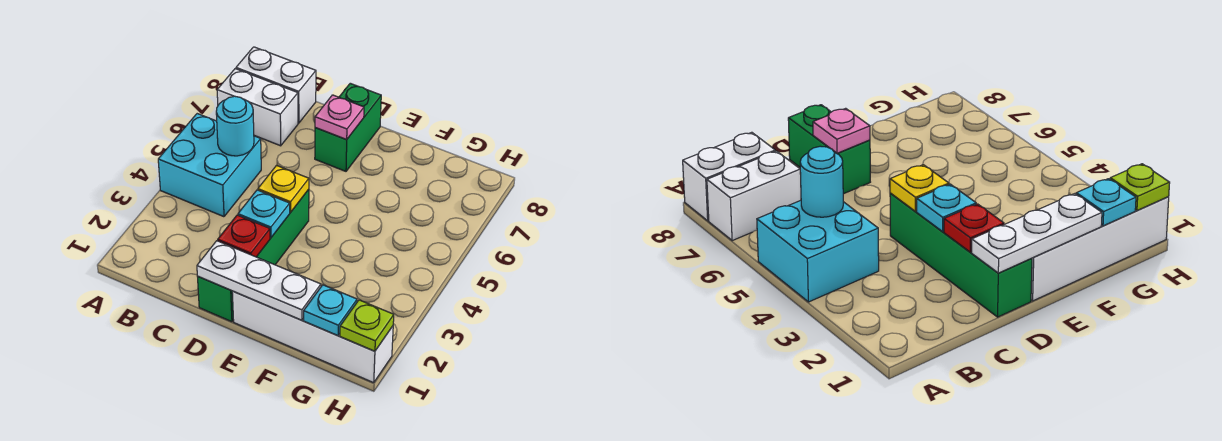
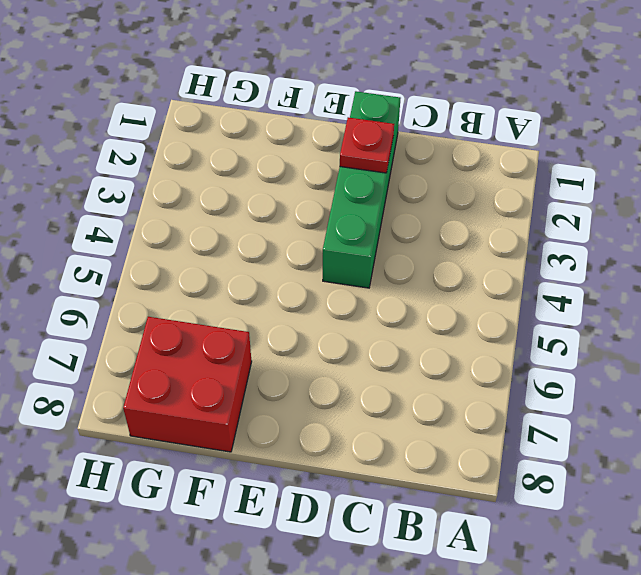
red 2x2 brick [123,317,252,452] -> none
none -> cyan 2x2 brick [158,114,261,217]
none -> white 1x2 brick [217,69,298,146]
none -> white 1x2 brick [236,47,316,123]

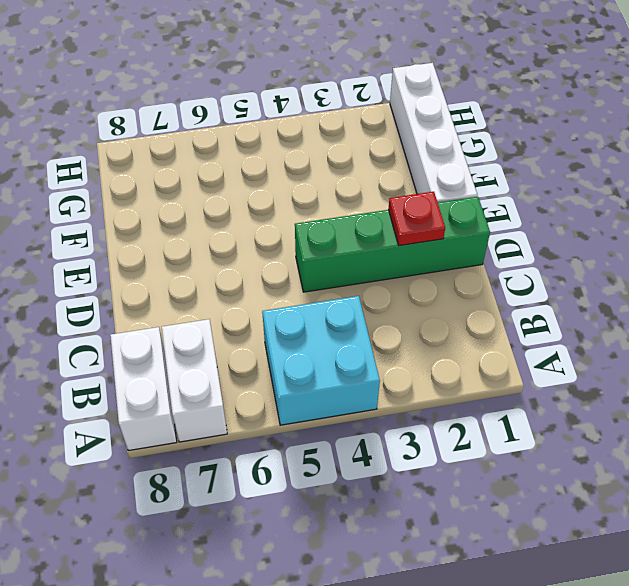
none -> green 1x2 brick [315,83,381,171]
none -> cyan 1x1 round brick [216,96,254,156]
none -> white 1x3 plate [197,241,321,320]

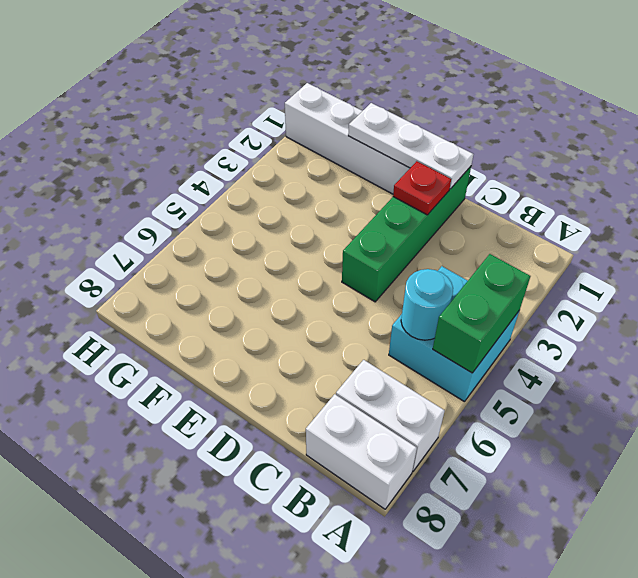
green 1x2 brick [433,254,530,373] -> green 1x2 brick moved to [315,83,381,171]
none -> cyan 1x1 plate [238,190,290,237]
none -> yellow 1x1 plate [258,165,309,212]
none -> pink 1x1 plate [315,95,364,140]

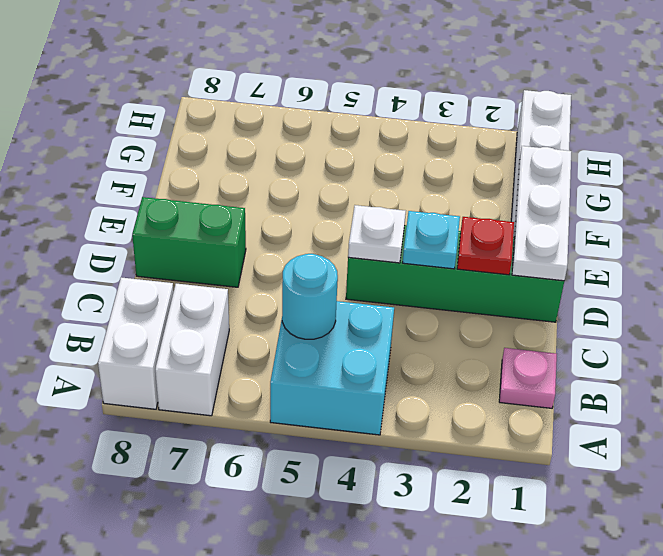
pink 1x1 plate [499,348,557,408] -> pink 1x1 plate moved to [315,95,364,140]
white 1x1 plate [348,205,406,263] -> yellow 1x1 plate [258,165,309,212]
none -> cyan 1x1 plate [304,285,357,336]
none -> lime 1x1 plate [340,300,394,351]

